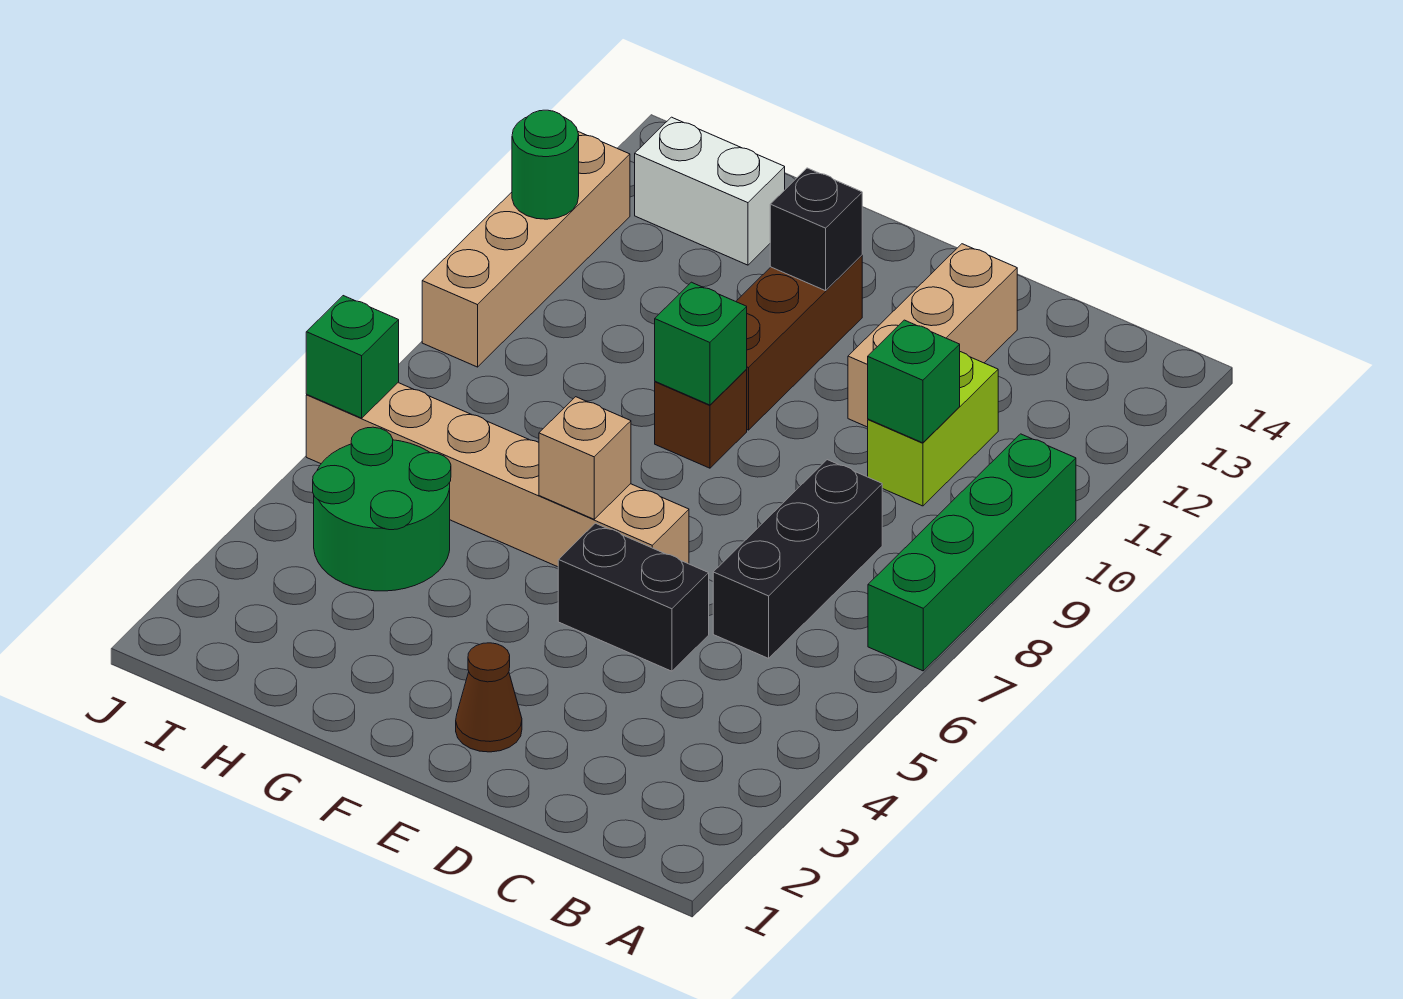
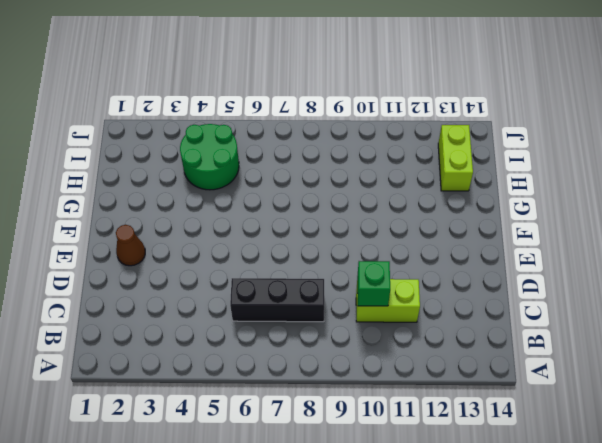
lime 1x2 brick [438,125,473,191] -> white 1x2 brick [635,117,785,265]
none -> green 1x4 brick [868,434,1076,671]
none -> black 1x2 brick [558,523,709,671]
none -> tan 1x3 brick [848,244,1017,427]

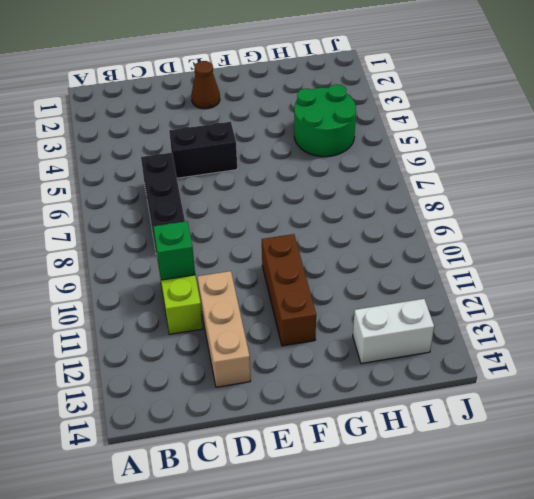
none -> green 1x4 brick [868,434,1076,671]
none -> tan 1x6 brick [306,383,689,567]
none -> brown 1x1 brick [655,370,747,468]

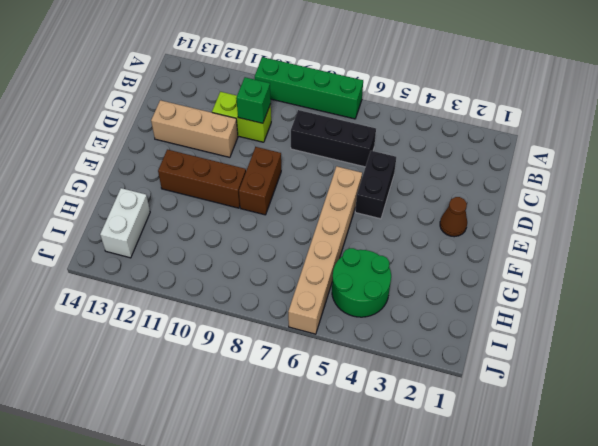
brown 1x2 brick [239,147,281,215] -> brown 1x1 brick [655,370,747,468]
none -> tan 1x4 brick [422,132,630,367]
none -> tan 1x1 brick [539,397,631,519]
none -> green 1x1 brick [655,282,747,405]

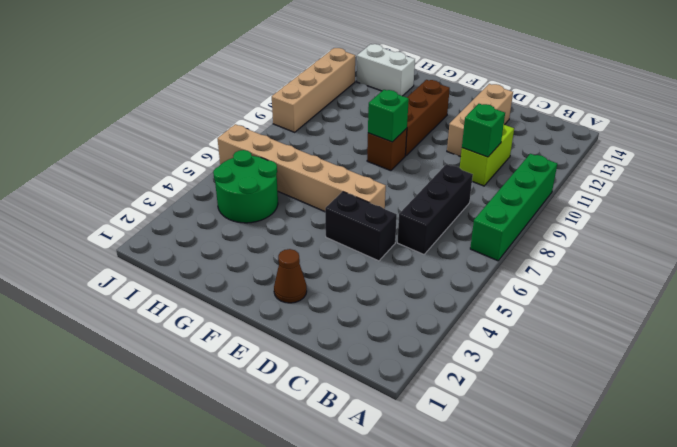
none -> tan 1x1 brick [539,397,631,519]
none -> black 1x1 brick [770,168,862,291]
none -> green 1x1 brick [306,296,399,418]

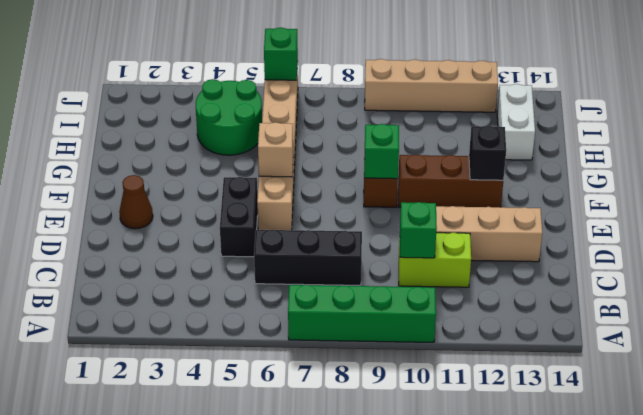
none -> green 1x1 round brick [512,110,579,219]

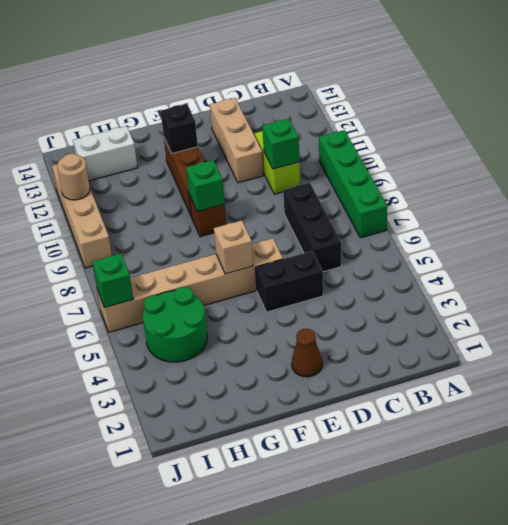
tan 1x1 round brick [57,154,90,200] -> green 1x1 round brick [512,110,579,219]

